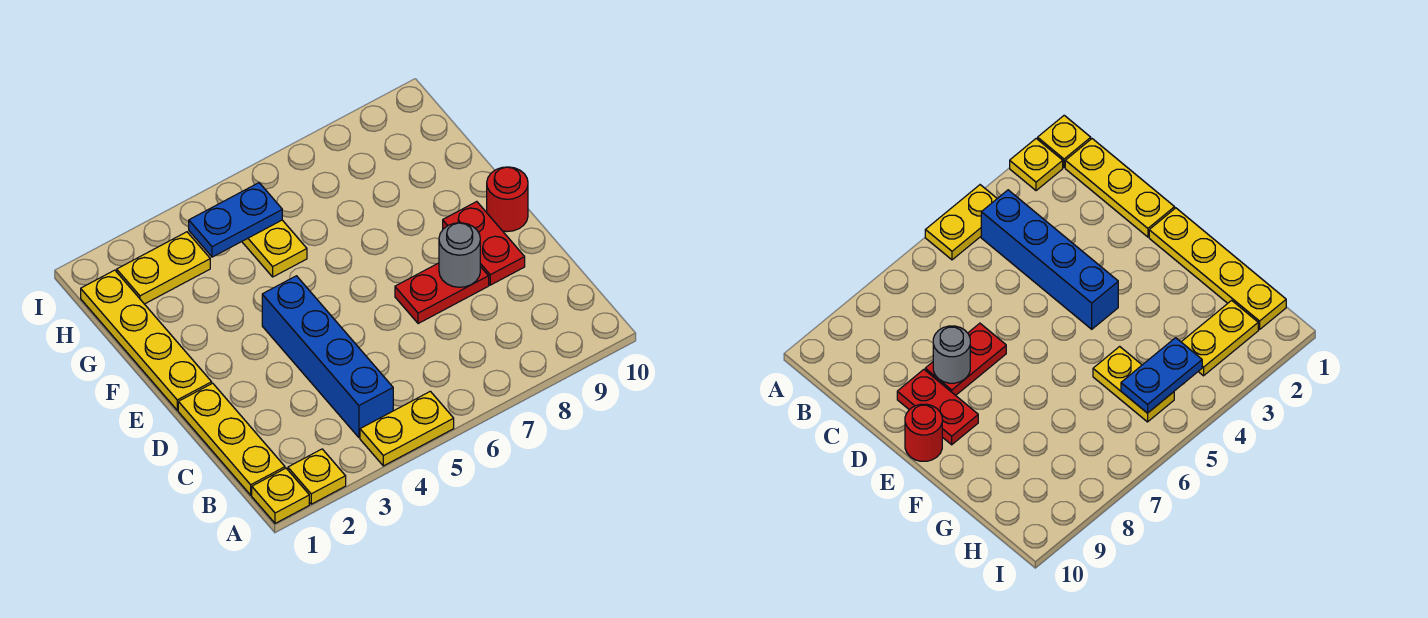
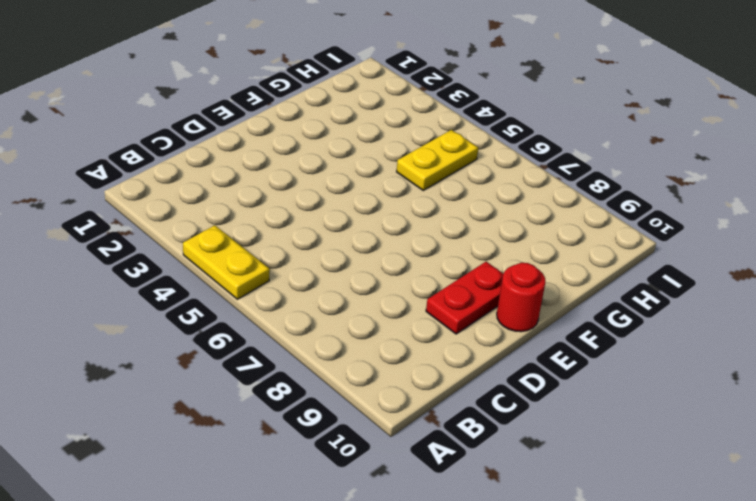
none -> yellow 1x1 plate [252,468,309,523]
none -> yellow 1x1 plate [288,449,346,504]
none -> yellow 1x3 plate [178,383,285,495]

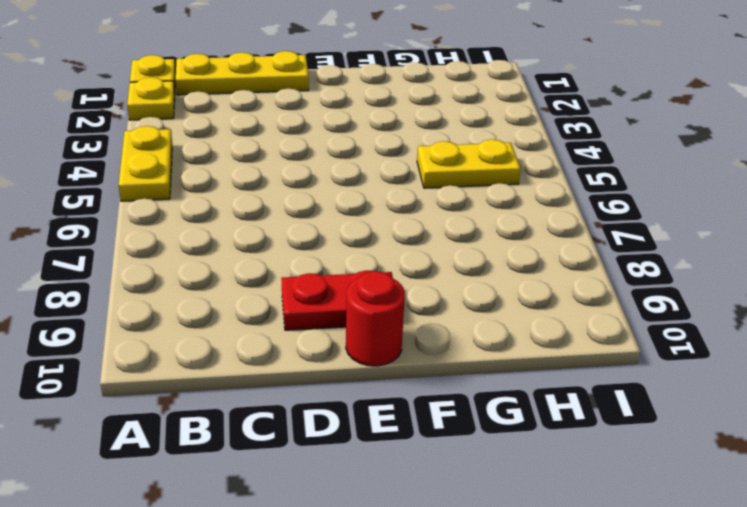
none -> blue 1x4 brick [262,276,393,438]
none -> red 1x2 plate [395,263,489,324]
none -> yellow 1x4 plate [81,270,212,410]

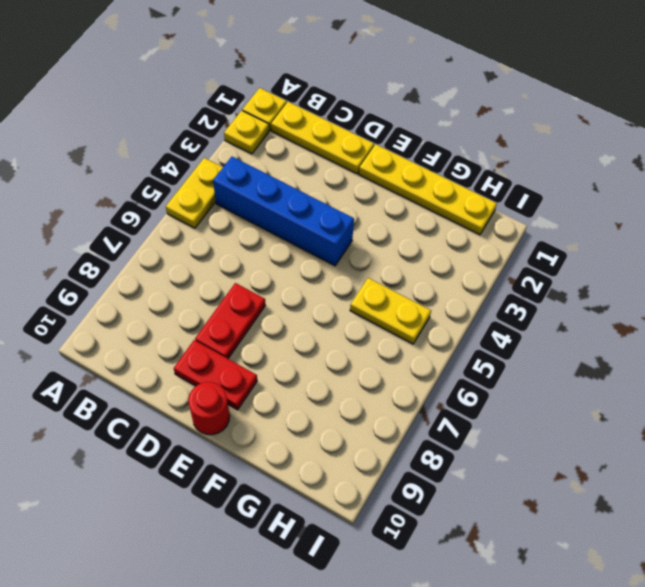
none -> yellow 1x2 plate [117,232,210,304]
none -> grey 1x1 round brick [439,223,480,287]
none -> blue 1x2 plate [189,183,282,257]

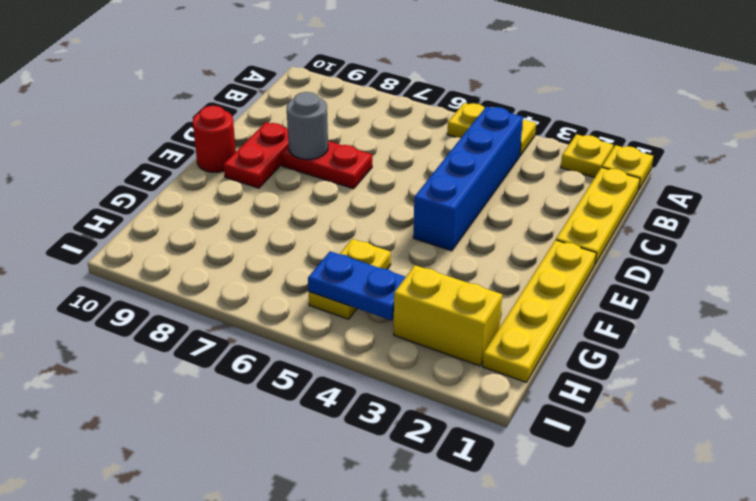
yellow 1x2 brick [394,265,502,366] -> yellow 1x2 plate [117,232,210,304]

